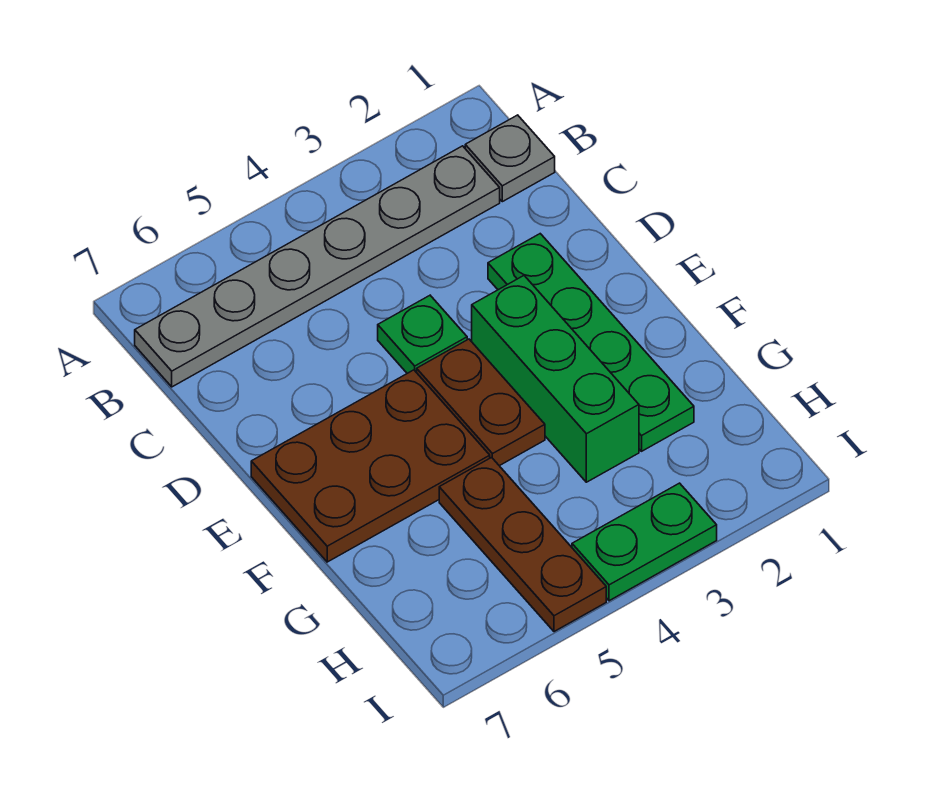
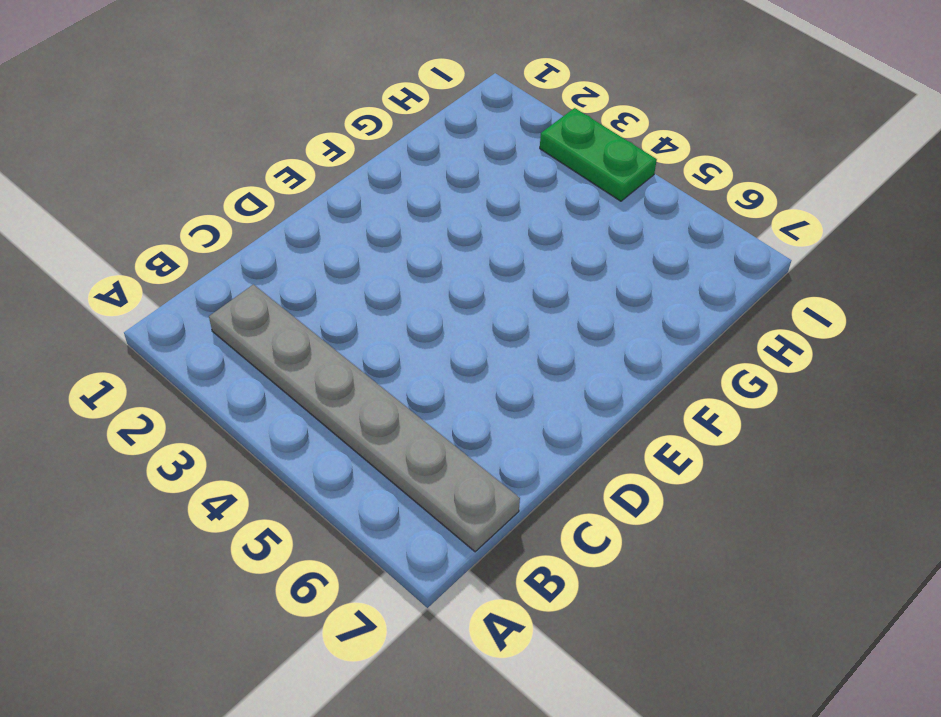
none -> grey 1x1 plate [465,115,555,202]
none -> green 1x4 plate [488,234,694,451]

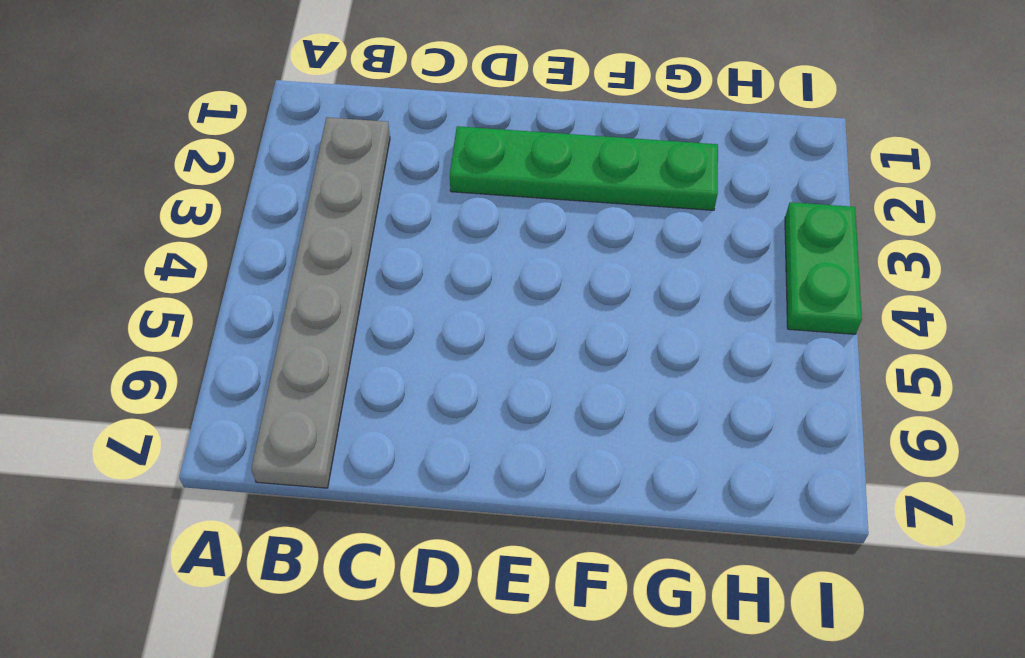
none -> grey 1x1 plate [465,115,555,202]
none -> green 1x1 plate [378,295,467,373]

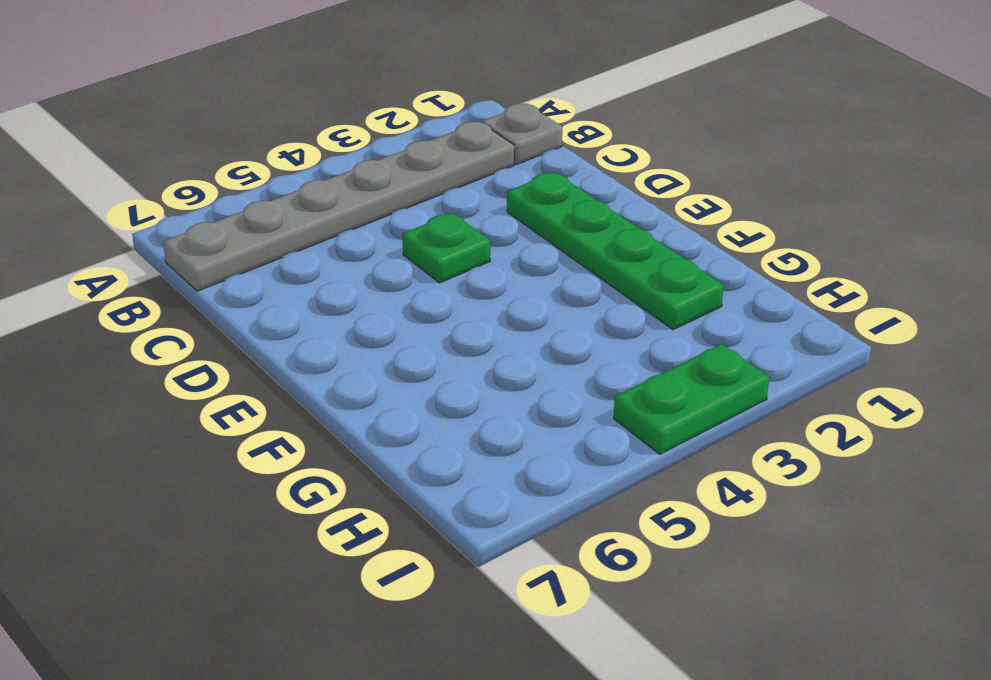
none -> green 1x3 brick [472,276,639,482]
none -> brown 1x2 plate [417,339,545,466]

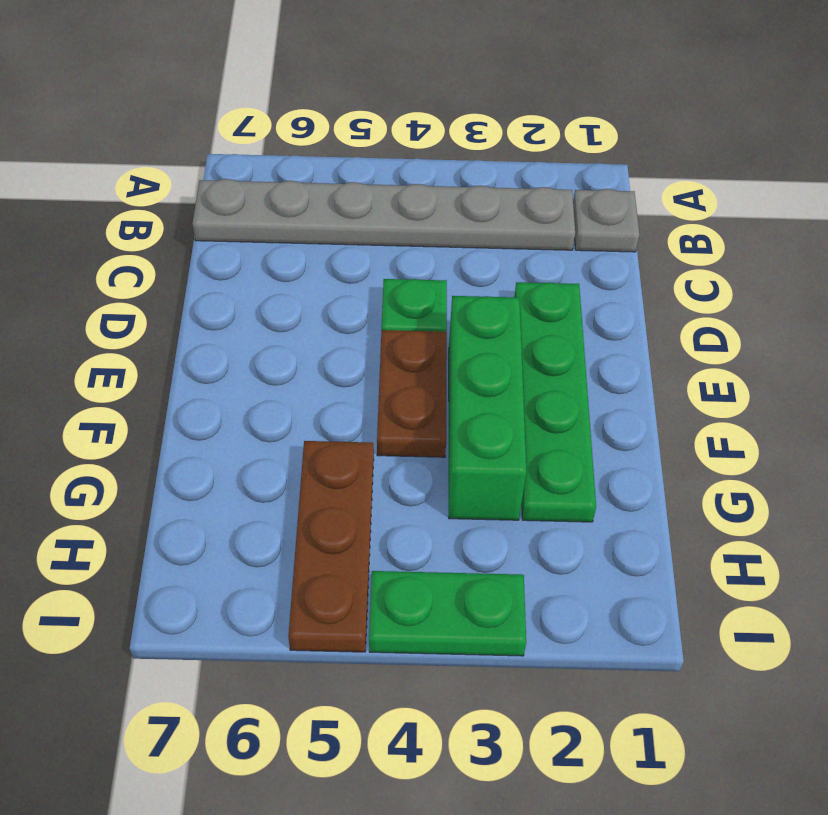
none -> brown 2x3 plate [251,370,490,562]

